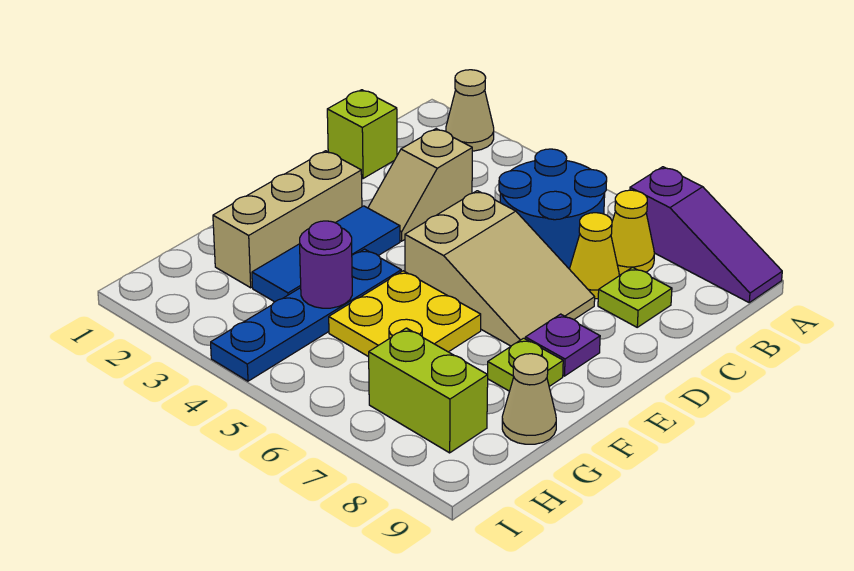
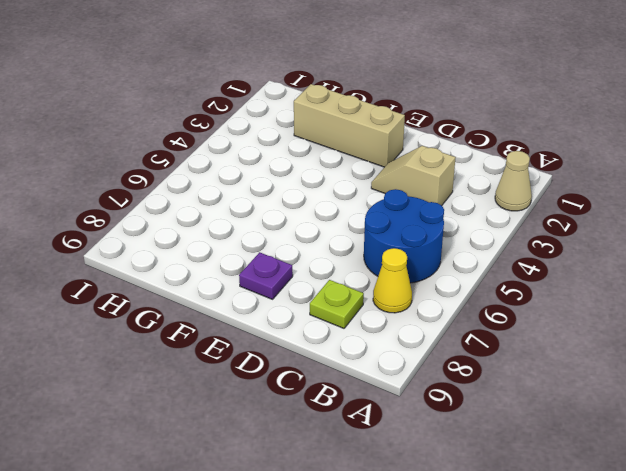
none -> purple 1x3 slope [630,167,782,302]
none -> lime 1x1 brick [327,90,397,179]
none -> yellow 1x1 cone [570,213,619,299]

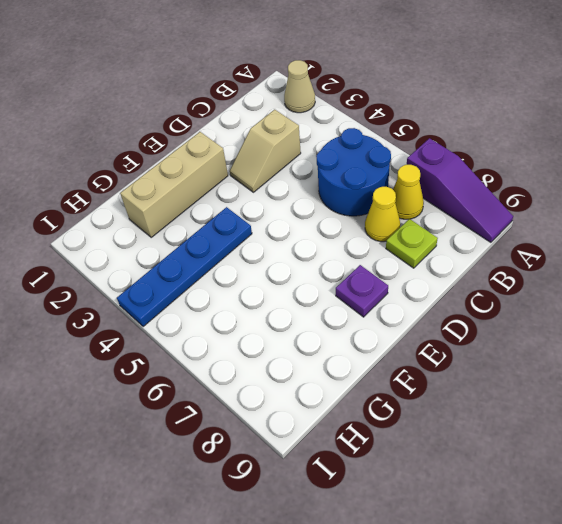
none -> lime 1x1 brick [327,90,397,179]
none -> tan 2x3 slope [405,191,595,346]
none -> blue 1x3 tile [252,206,400,302]

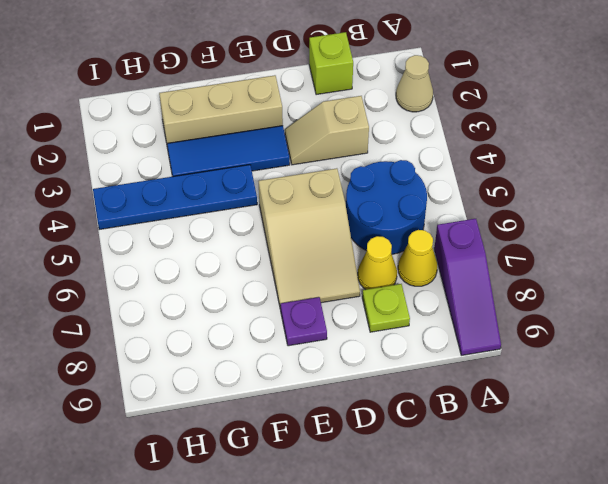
none -> yellow 2x2 plate [329,271,481,357]
none -> lime 1x1 plate [488,338,563,391]
none -> tan 1x1 cone [502,354,556,444]

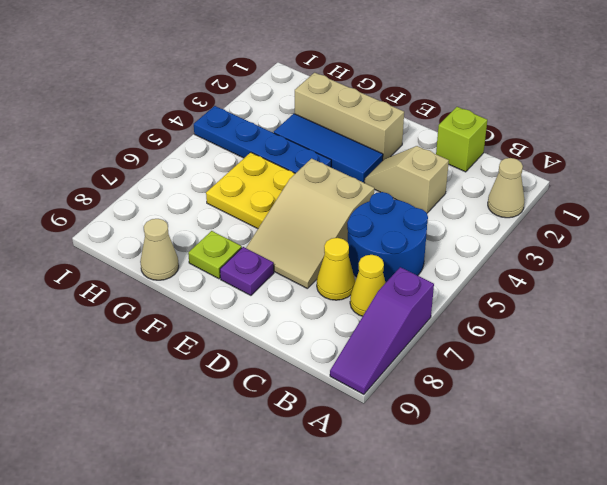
none -> lime 1x1 plate [598,267,672,327]
none -> lime 1x2 brick [369,328,488,453]
none -> purple 1x1 round brick [300,221,352,308]

